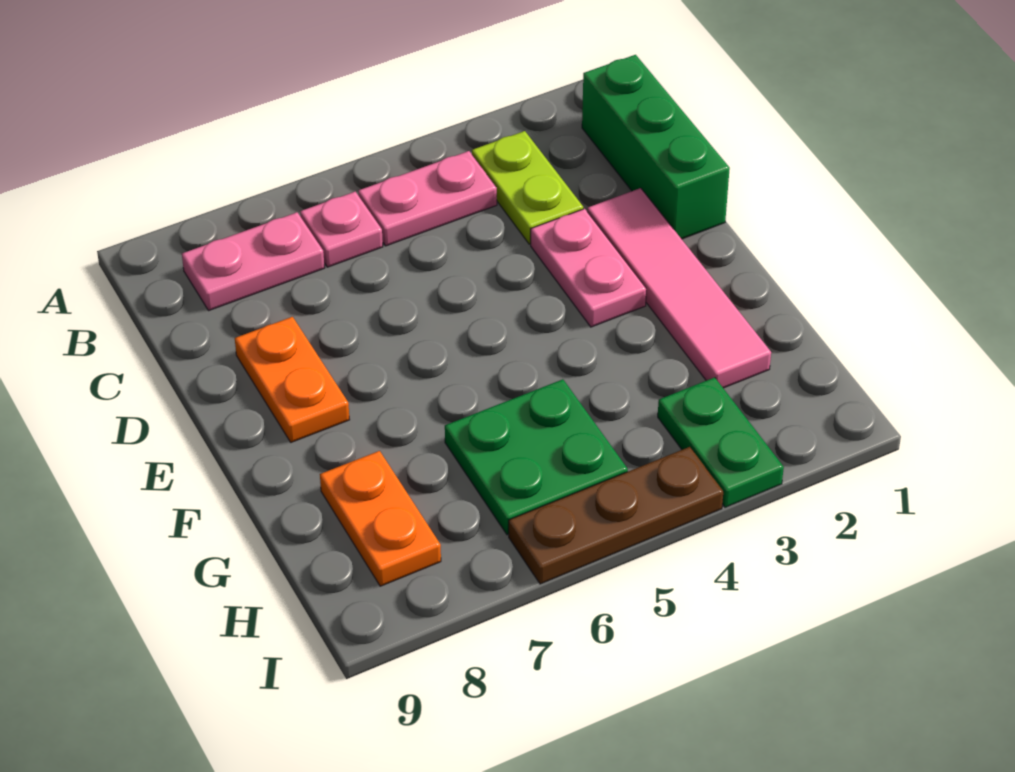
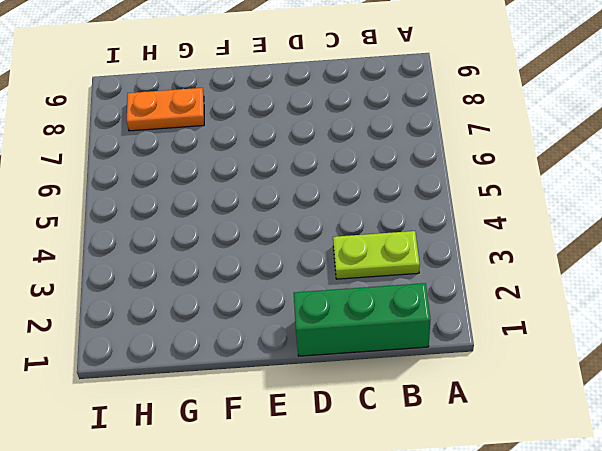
none -> pink 1x2 plate [358,151,497,246]
none -> pink 1x1 plate [300,192,383,267]
none -> pink 1x2 plate [182,212,324,311]

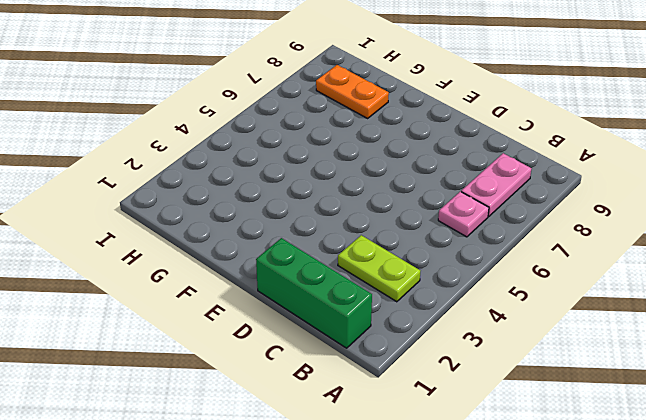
none -> pink 1x2 plate [358,151,497,246]
none -> pink 1x4 tile [587,188,771,388]
none -> pink 1x2 plate [531,209,646,327]

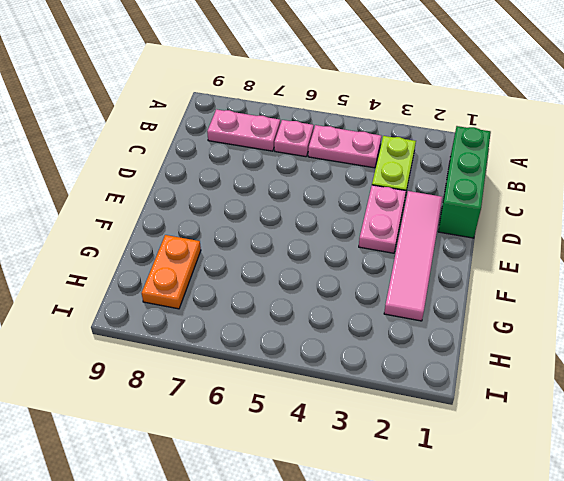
none -> orange 1x2 plate [235,317,350,442]
none -> green 2x2 plate [445,379,628,535]
none -> green 1x2 plate [658,377,784,507]

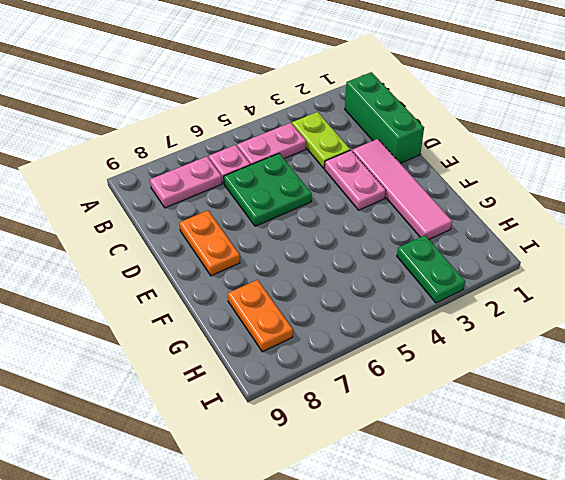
green 2x2 plate [224,153,312,226] -> green 2x2 plate moved to [445,379,628,535]
none -> brown 1x3 plate [509,447,723,584]

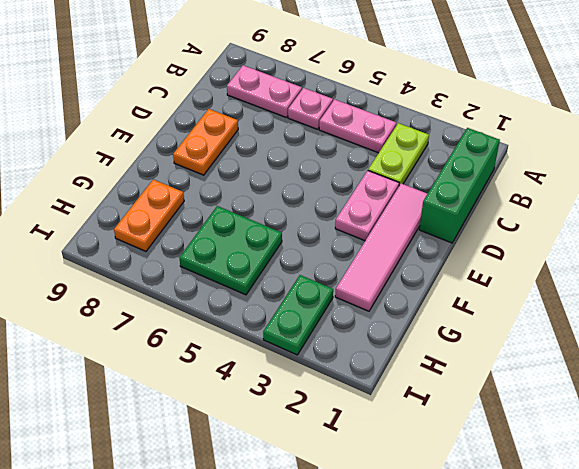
none -> brown 1x3 plate [509,447,723,584]

